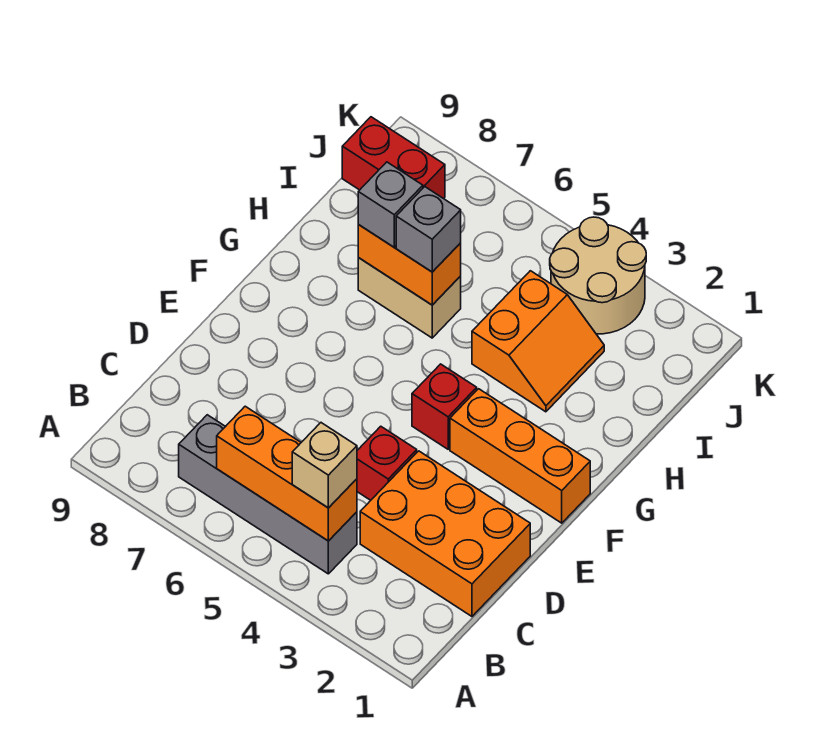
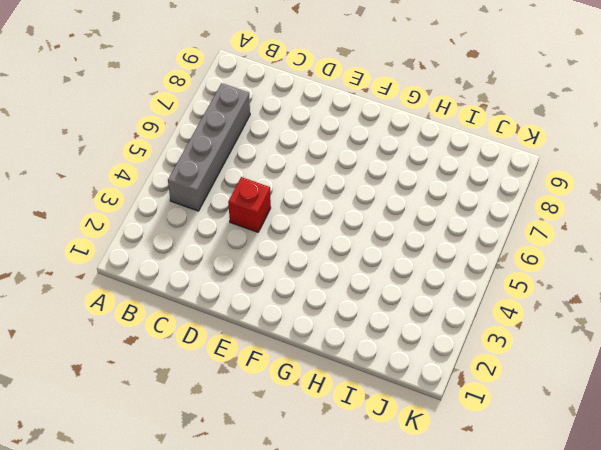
none -> orange 2x3 brick [360,451,530,616]
none -> orange 1x3 brick [450,389,590,523]
none -> red 1x1 brick [412,364,477,449]

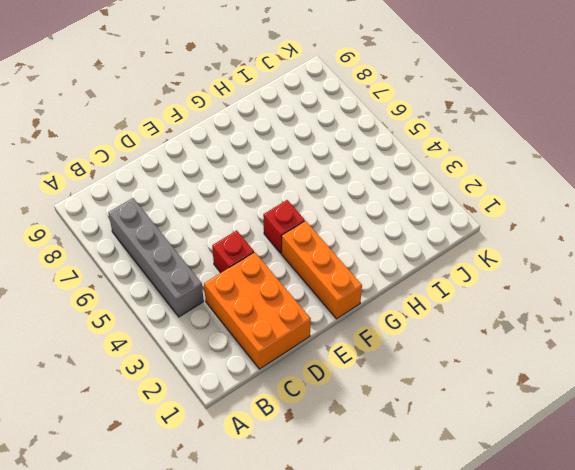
none -> orange 2x2 slope [472,271,604,412]
none -> tan 1x2 brick [358,258,461,338]
none -> tan 2x2 round brick [550,217,646,334]

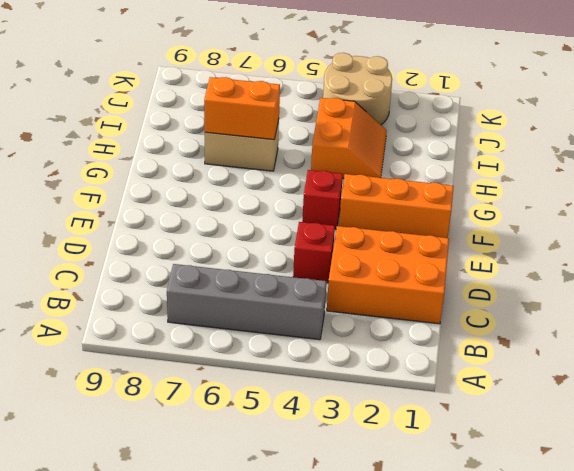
none -> red 1x2 brick [342,117,445,199]
none -> orange 1x3 brick [217,406,357,541]
none -> tan 1x1 brick [292,423,357,508]

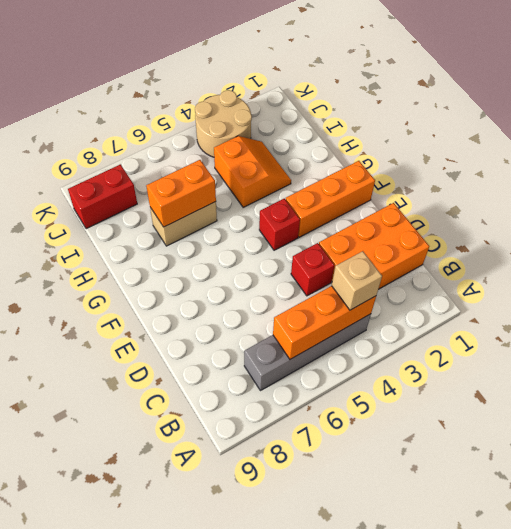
none -> grey 1x1 brick [396,187,461,272]
none -> grey 1x1 brick [358,162,423,247]

